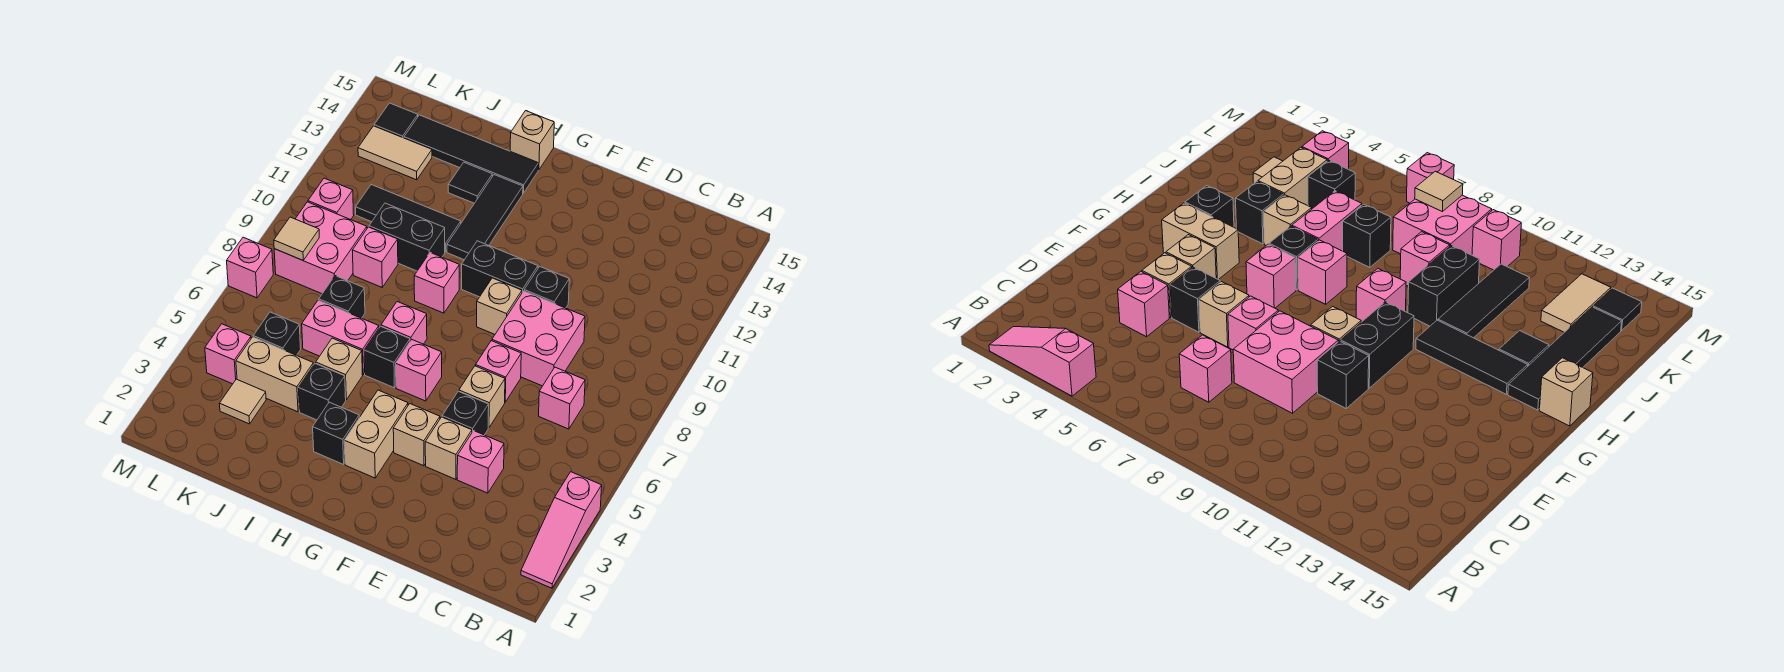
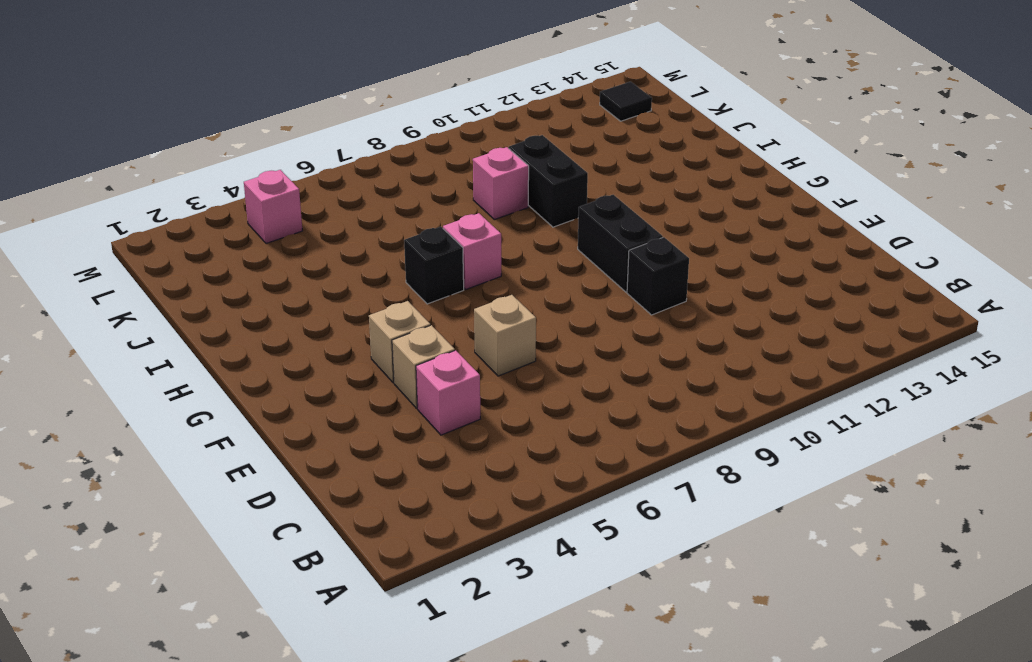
none -> pink 1x3 slope [521,472,602,588]
none -> pink 1x1 brick [539,367,585,429]
none -> pink 2x2 brick [492,291,585,386]
none -> black 1x1 brick [442,391,489,435]

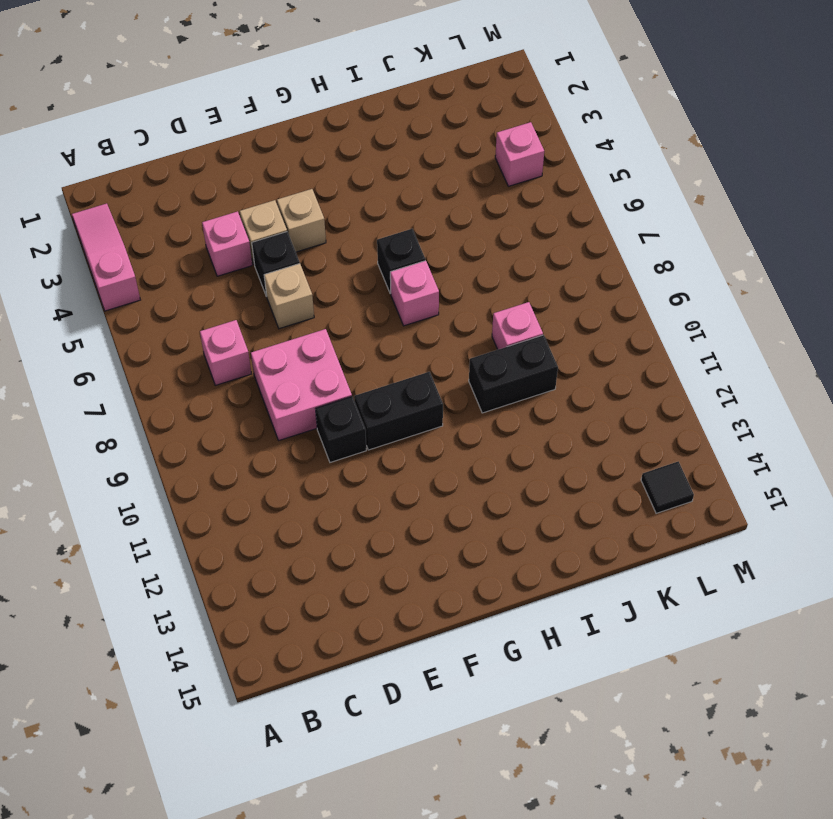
none -> pink 1x1 brick [476,341,521,402]
none -> tan 1x1 brick [477,278,522,334]
none -> tan 1x2 brick [344,390,408,478]
none -> pink 1x1 brick [396,340,442,401]

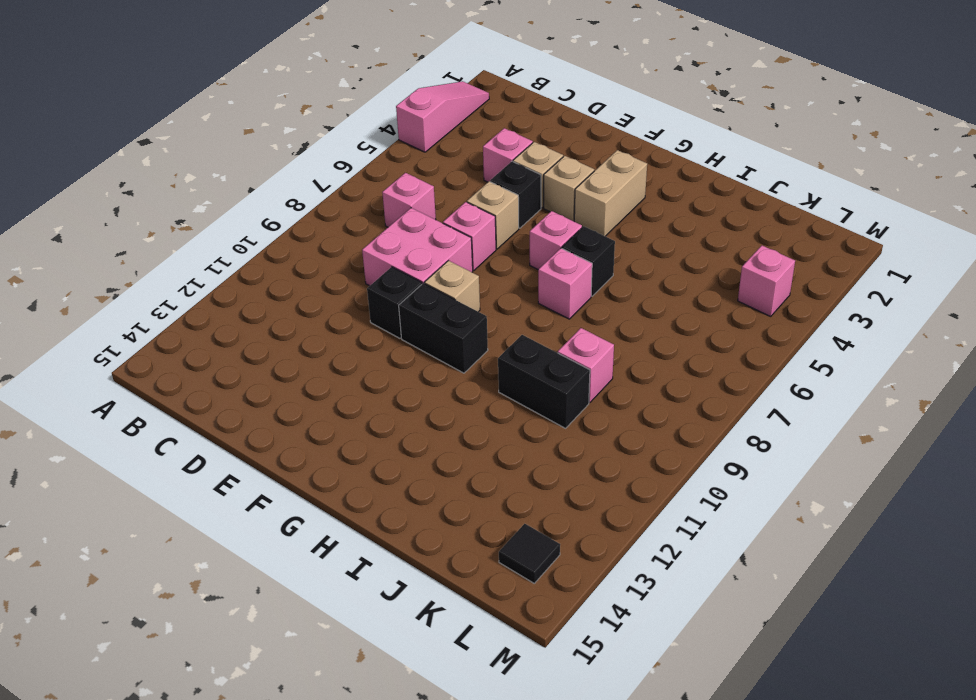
none -> black 1x1 brick [313,402,359,464]
none -> pink 1x1 brick [414,253,459,313]
none -> black 1x3 tile [447,175,523,260]
none -> black 1x4 tile [404,115,538,193]

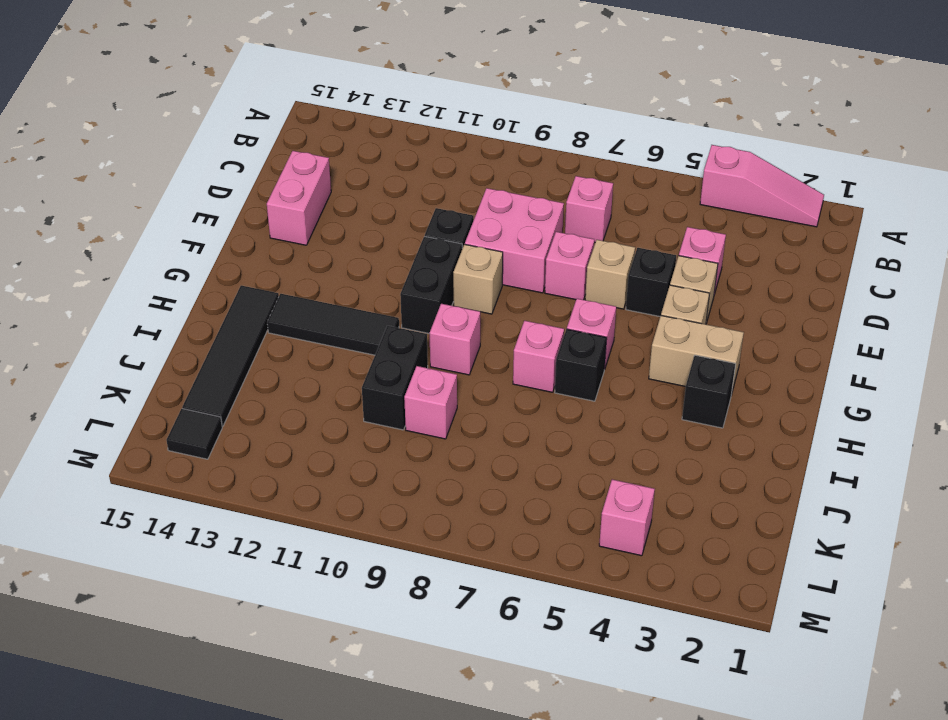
pink 1x2 brick [267,151,331,245] -> pink 1x2 brick moved to [302,300,379,374]
none -> tan 1x1 brick [510,111,554,170]
none -> black 1x1 brick [298,363,346,420]
none -> tan 1x1 brick [316,338,363,400]
none -> black 1x3 tile [356,185,461,252]

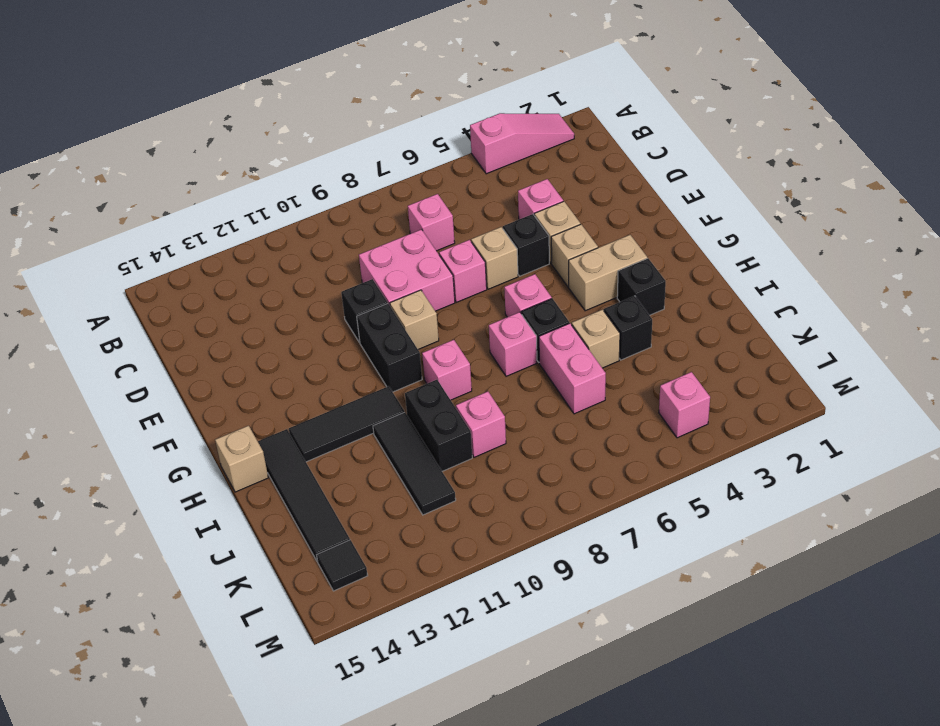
none -> black 1x1 tile [448,162,492,203]
none -> tan 1x2 brick [236,337,313,412]
none -> black 1x1 brick [319,276,365,318]
none -> tan 1x1 tile [220,379,266,424]

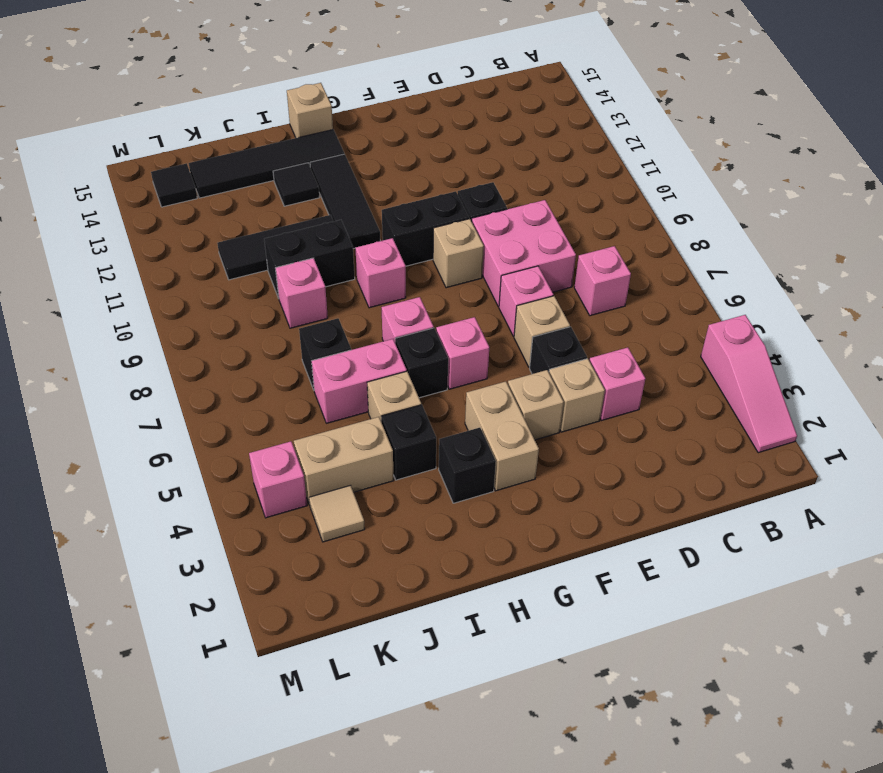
none -> black 1x1 brick [253,312,301,355]
none -> pink 2x2 brick [274,202,367,294]
none -> tan 1x2 tile [358,126,432,180]
none -> pink 1x1 brick [308,178,354,220]

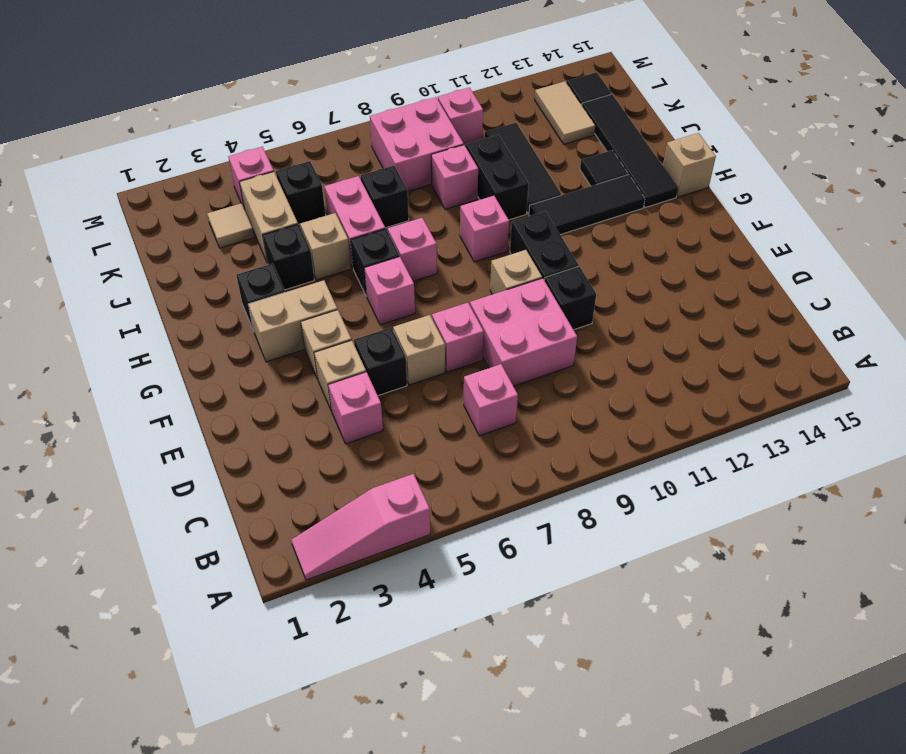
none -> pink 1x1 brick [227,237,273,298]
none -> tan 1x1 tile [274,217,319,260]

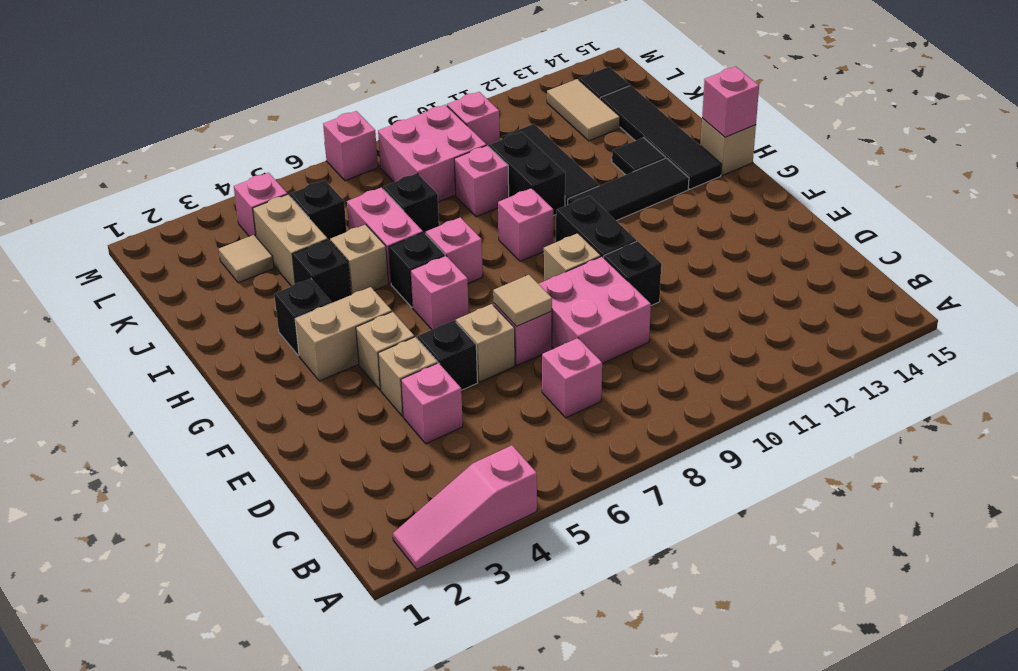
tan 1x1 tile [493,275,552,327] -> tan 1x1 tile moved to [274,217,319,260]
pink 1x1 brick [702,66,759,137] -> none

